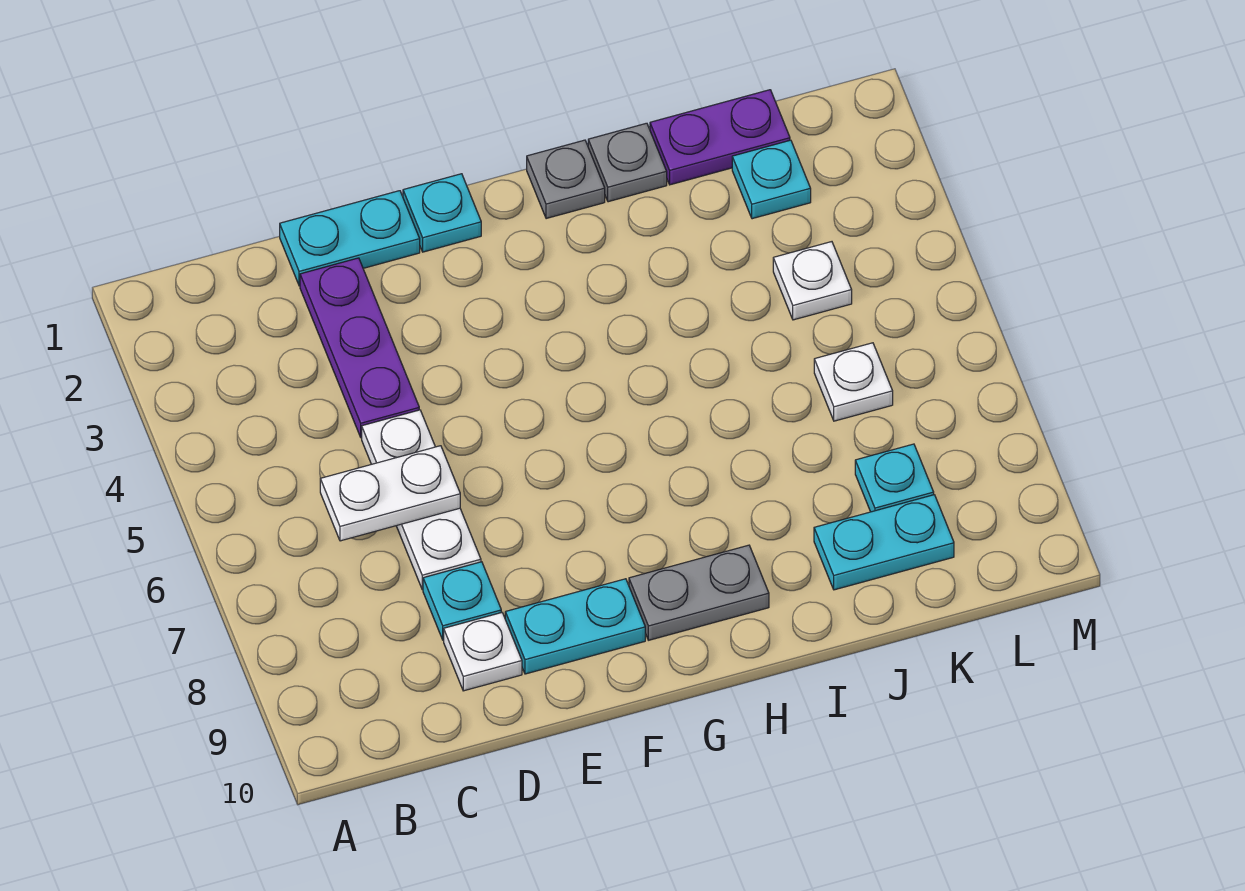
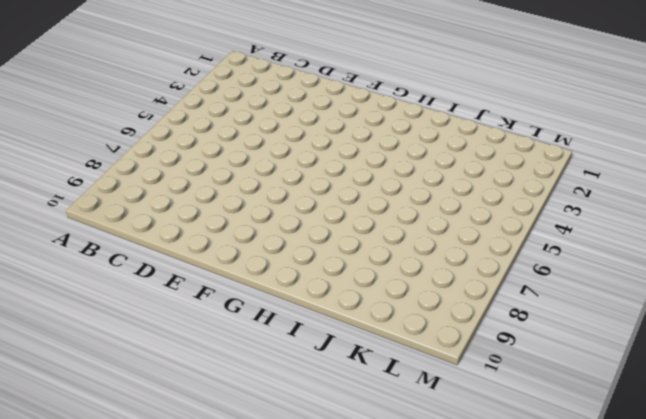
none -> cyan 1x2 plate [280,191,420,286]
none -> purple 1x3 plate [300,258,419,438]
none -> white 1x3 plate [362,410,481,590]

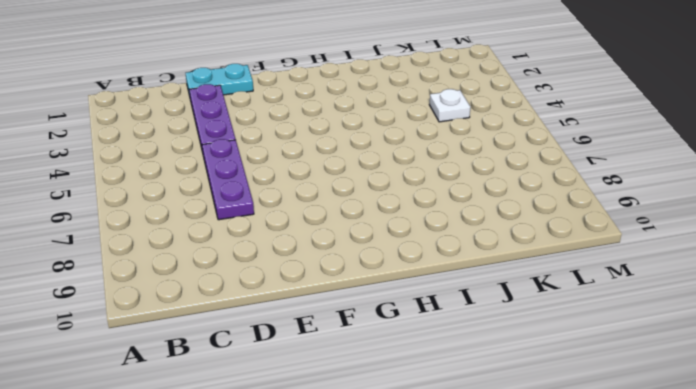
purple 1x3 plate [202,139,254,220] -> white 1x3 plate [362,410,481,590]
none -> cyan 1x1 plate [423,562,501,640]
none -> white 1x1 plate [444,613,522,691]
none -> cyan 1x2 plate [505,579,645,674]

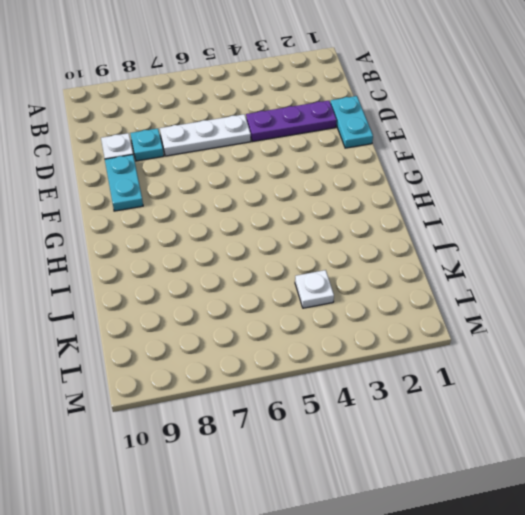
none -> cyan 1x1 plate [403,174,481,252]
none -> grey 1x2 plate [629,545,769,640]
none -> grey 1x1 plate [527,140,605,219]

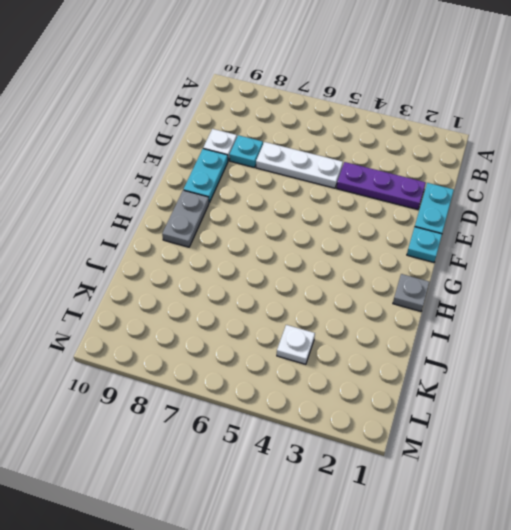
none -> grey 1x1 plate [588,123,667,202]
none -> purple 1x2 plate [650,90,790,185]
none -> cyan 1x2 plate [814,495,954,590]

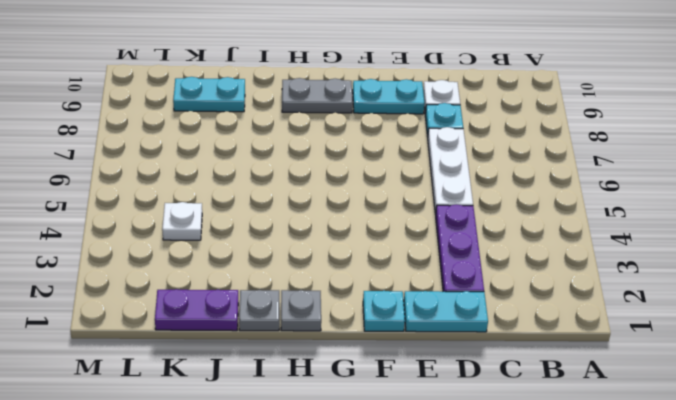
none -> cyan 1x1 plate [732,140,811,219]
none -> white 1x1 plate [814,343,893,421]
none -> cyan 1x1 plate [855,444,934,512]

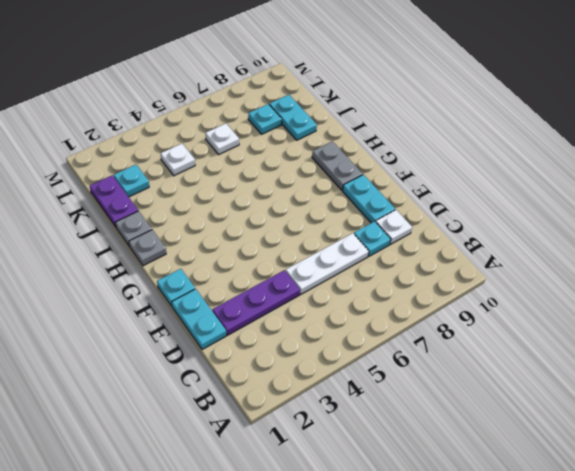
none -> white 1x2 plate [320,446,460,541]

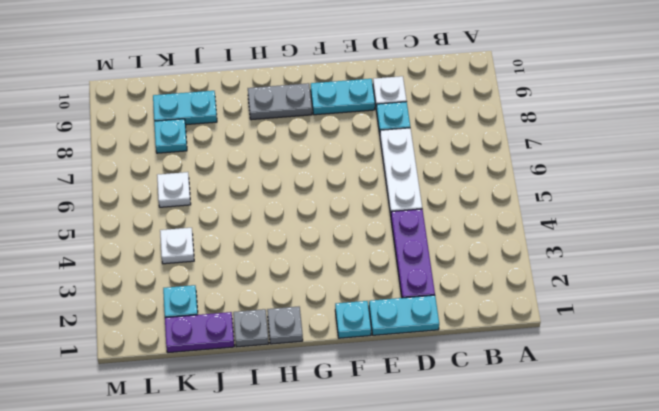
none -> white 1x2 plate [320,446,460,541]

